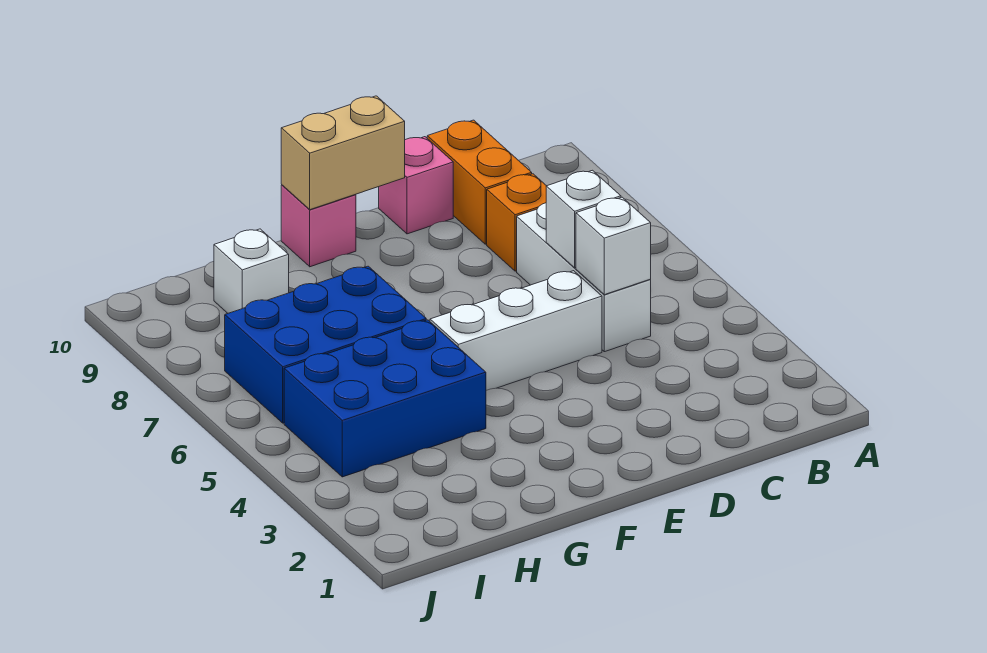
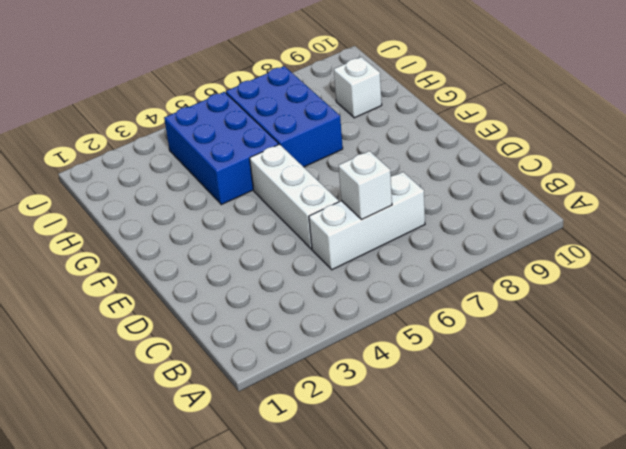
none -> orange 1x1 brick [487,174,546,271]
none -> orange 1x2 brick [427,120,532,244]
none -> pink 1x1 brick [379,137,453,234]

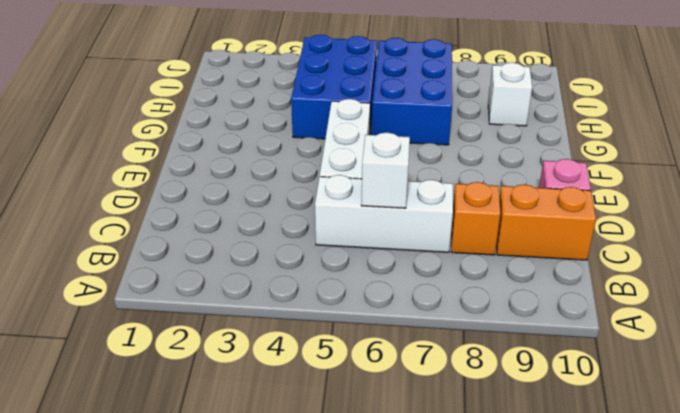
none -> pink 1x1 brick [281,185,356,267]
none -> white 1x1 brick [576,197,651,295]
none -> tan 1x2 brick [281,96,405,210]

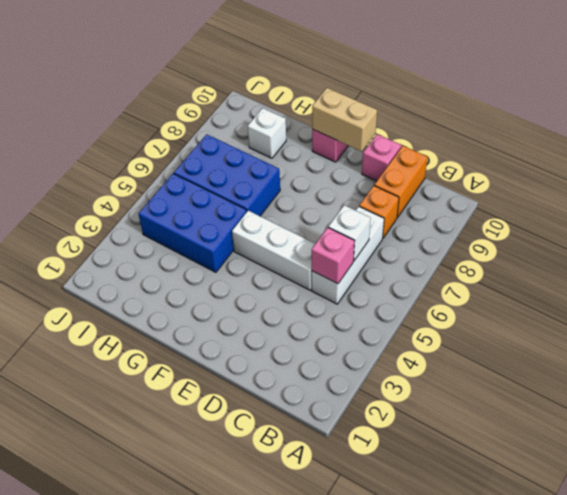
pink 1x1 brick [312,228,354,284] -> white 1x1 brick [576,197,651,295]

